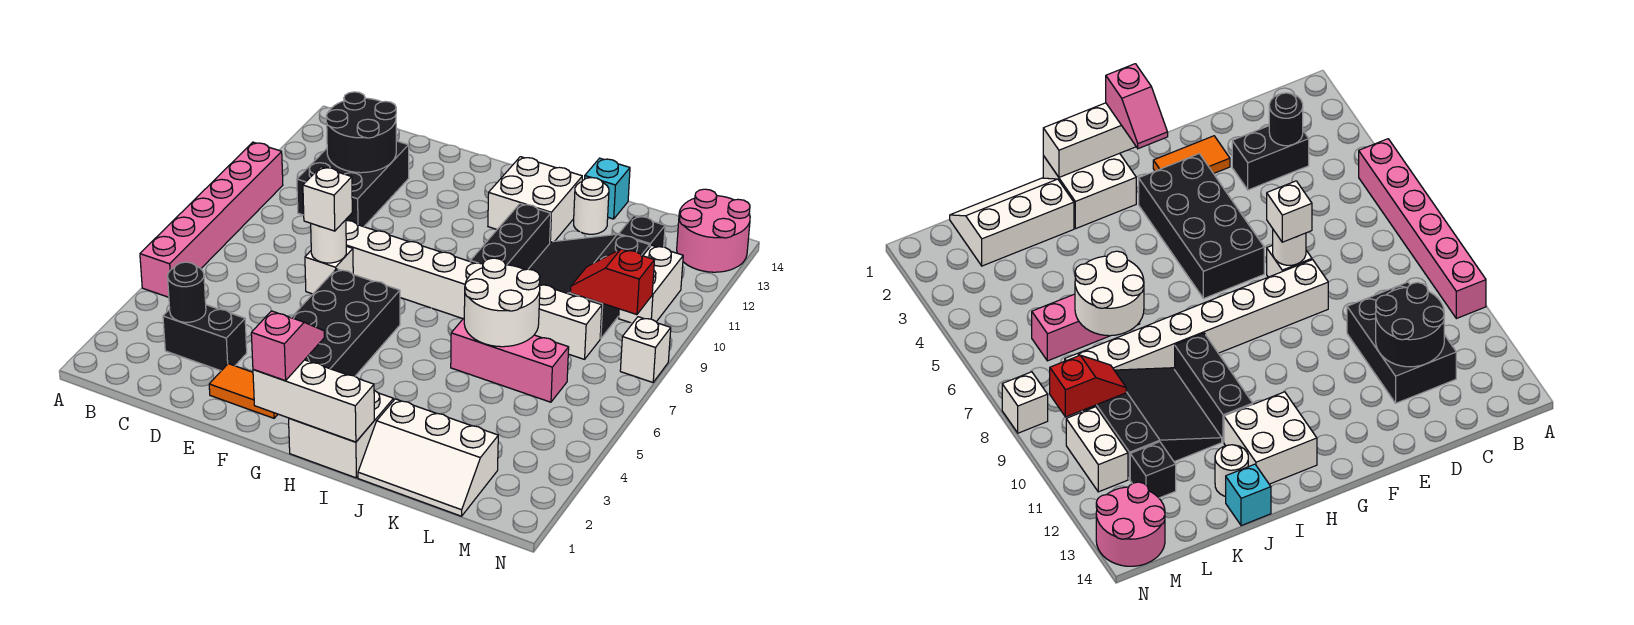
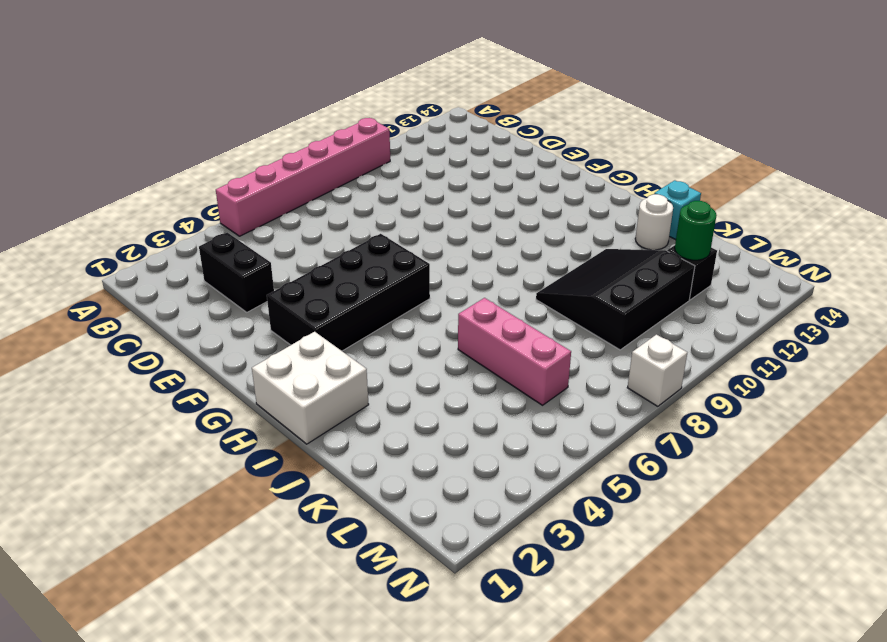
green 1x1 round brick [675,201,716,260] -> none
none -> black 2x3 brick [297,141,409,227]
none -> orange 1x2 tile [209,364,278,418]
none -> white 1x1 brick [305,246,353,294]

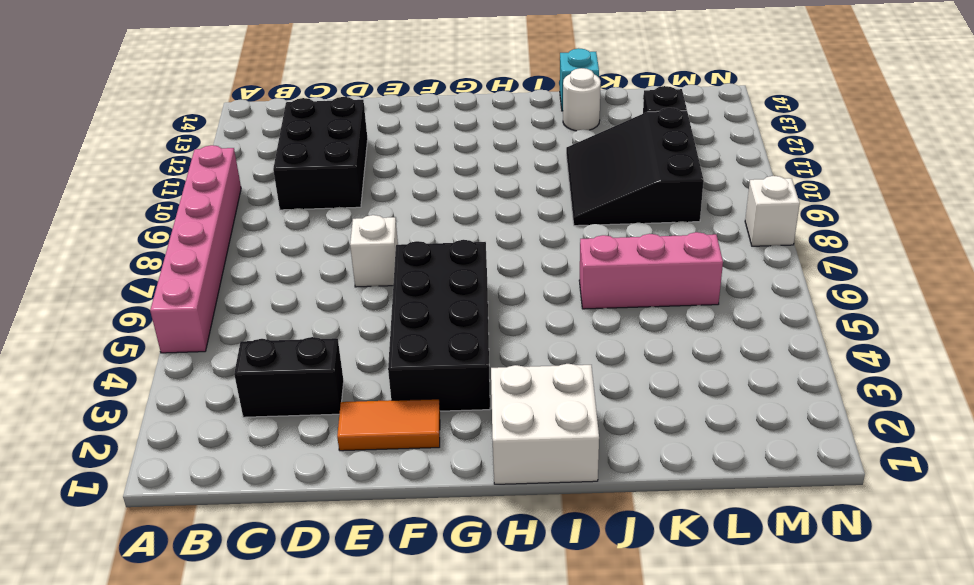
none -> white 1x8 brick [346,221,602,359]
none -> white 2x2 brick [488,157,582,243]
none -> black 1x3 brick [470,204,551,270]

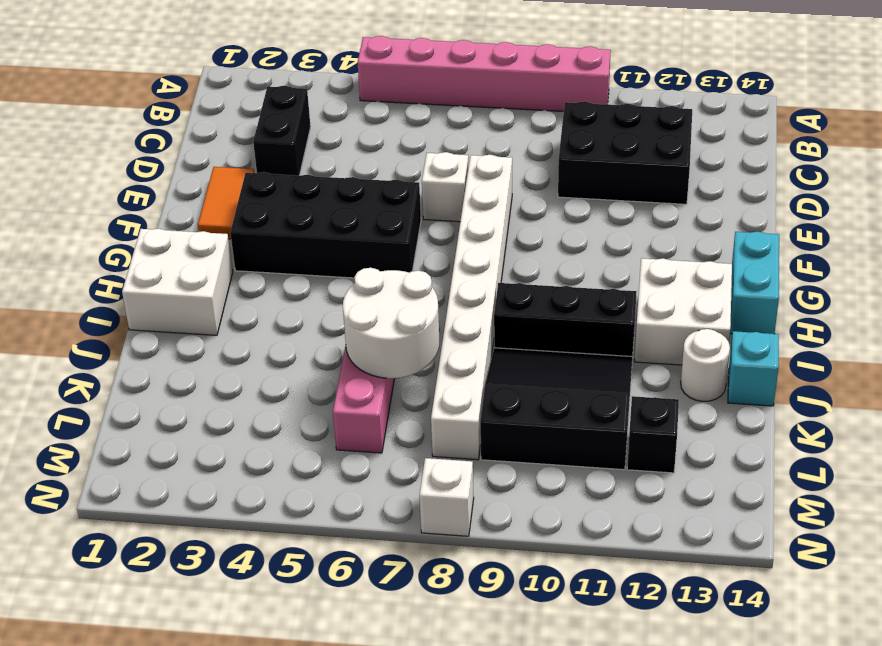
cyan 1x2 brick [730,232,779,334] -> none
none -> white 2x3 slope [358,399,498,516]
none -> white 1x2 brick [619,245,683,323]
none -> pink 2x2 round brick [677,189,750,272]

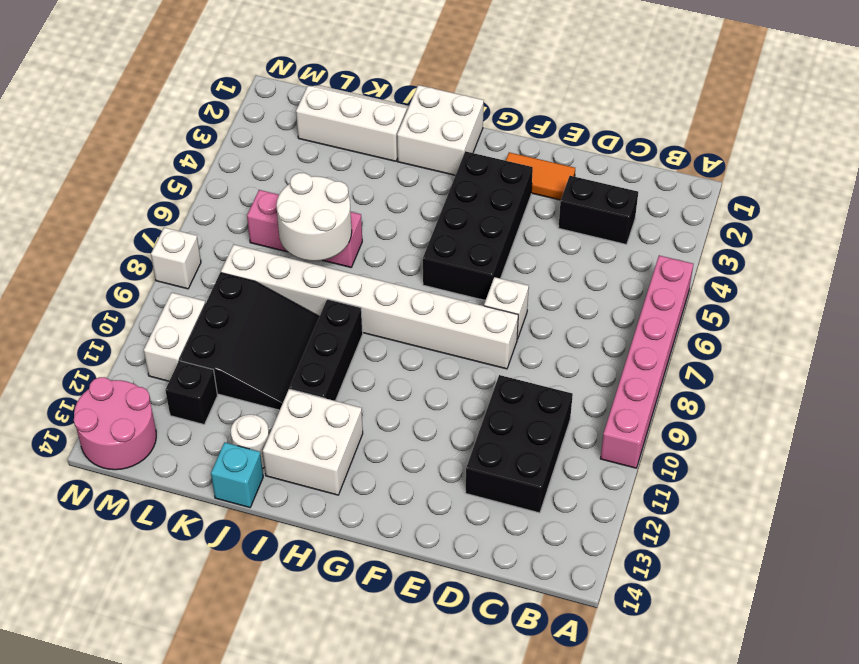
none -> black 1x1 round brick [168,262,206,322]
none -> black 2x2 round brick [326,92,396,173]
none -> white 1x1 round brick [311,220,346,263]

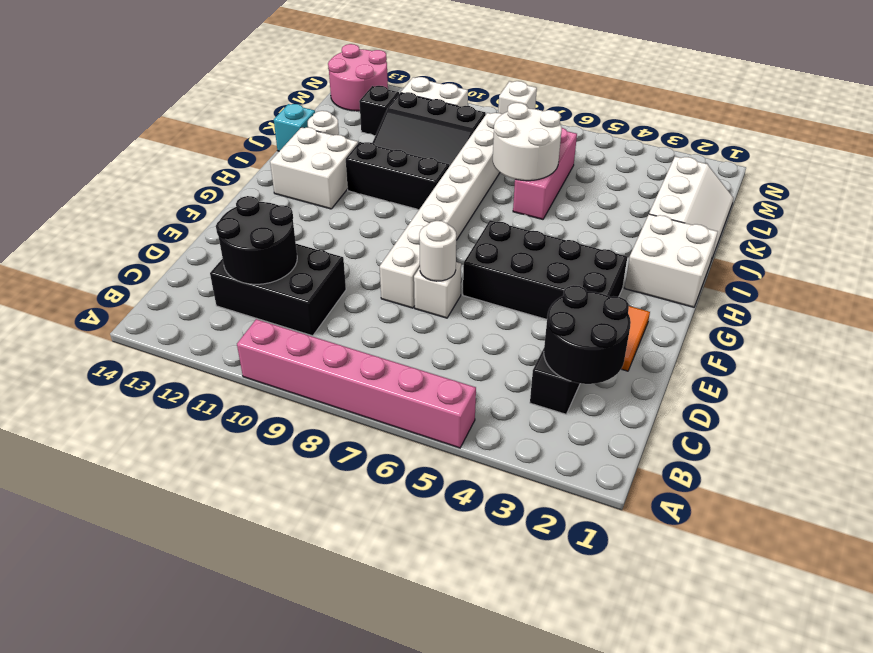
black 2x2 round brick [544,285,631,384] -> black 1x1 round brick [168,262,206,322]
none -> white 1x3 brick [253,360,374,442]
none -> red 1x2 slope [570,249,654,315]
none -> white 1x1 brick [303,167,352,231]

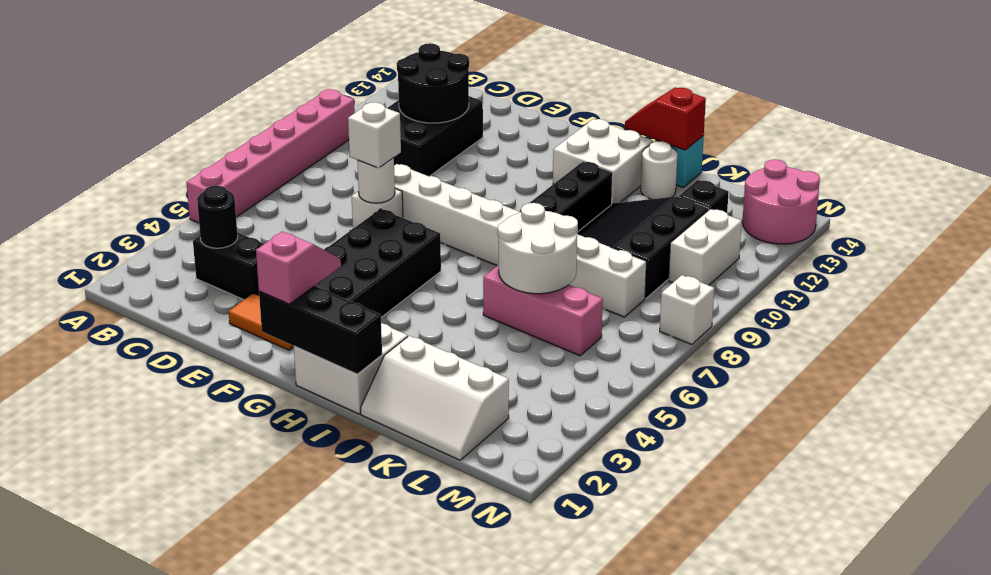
black 1x3 brick [259,286,382,374] -> white 1x3 brick [253,360,374,442]
red 1x2 slope [625,87,706,150] -> red 1x2 slope moved to [570,249,654,315]

